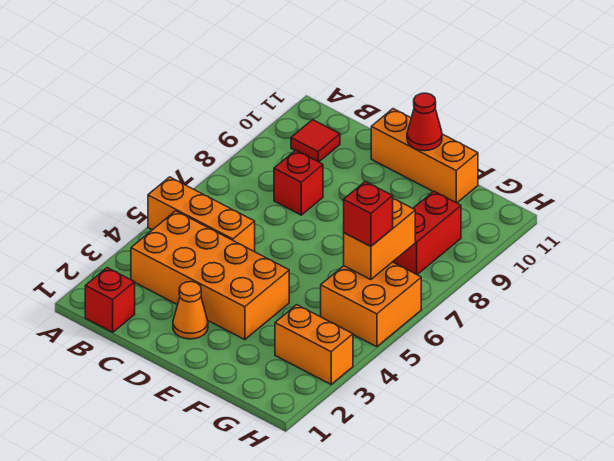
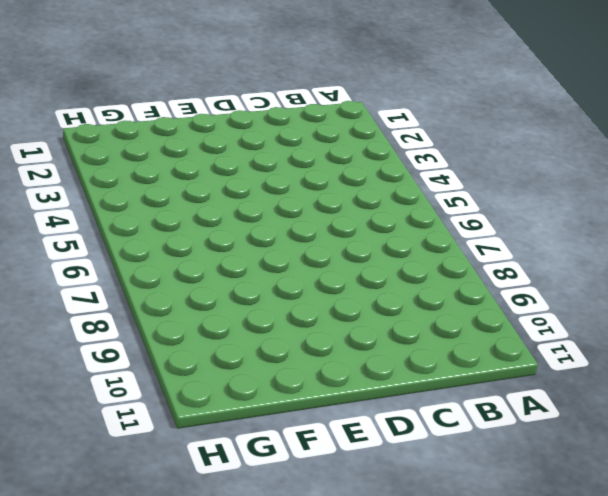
none -> orange 1x3 brick [148,177,255,252]
none -> red 1x1 brick [85,268,135,332]
none -> orange 2x4 brick [131,211,289,340]

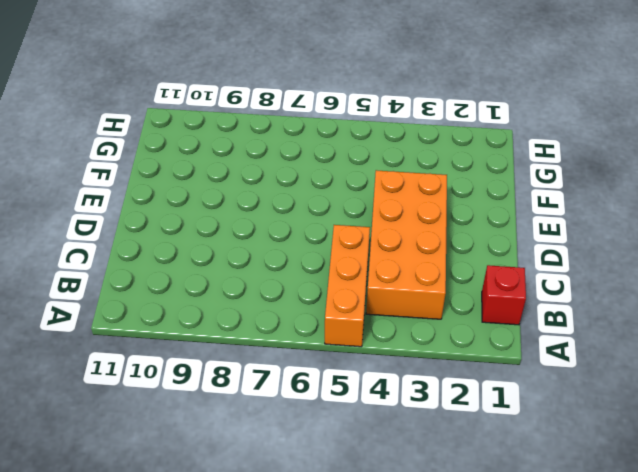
none -> red 1x1 tile [291,120,340,162]
none -> red 1x1 brick [274,150,323,215]
none -> orange 1x1 cone [173,282,208,339]

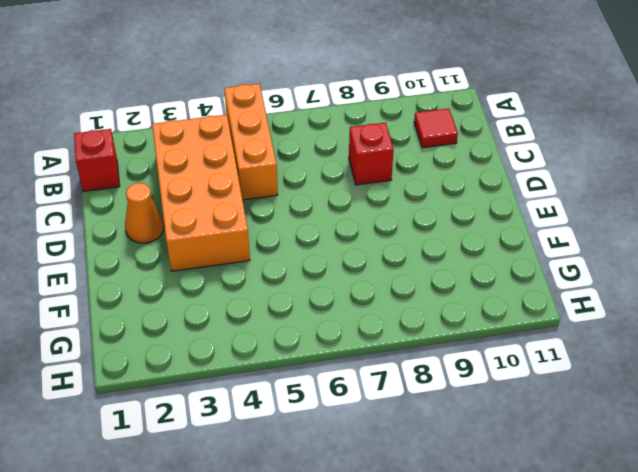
none -> orange 1x3 brick [371,109,478,203]
none -> orange 1x2 brick [275,305,353,384]
none -> orange 2x2 brick [321,262,421,347]

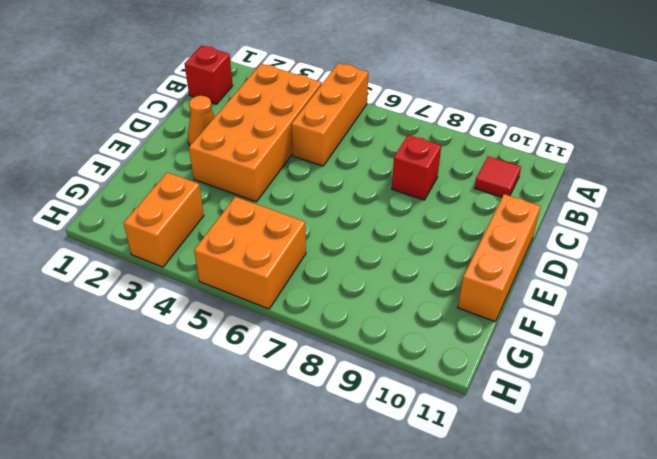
none -> red 1x2 brick [393,191,461,274]
none -> red 1x1 cone [407,93,442,151]
none -> orange 1x2 brick [344,199,415,280]

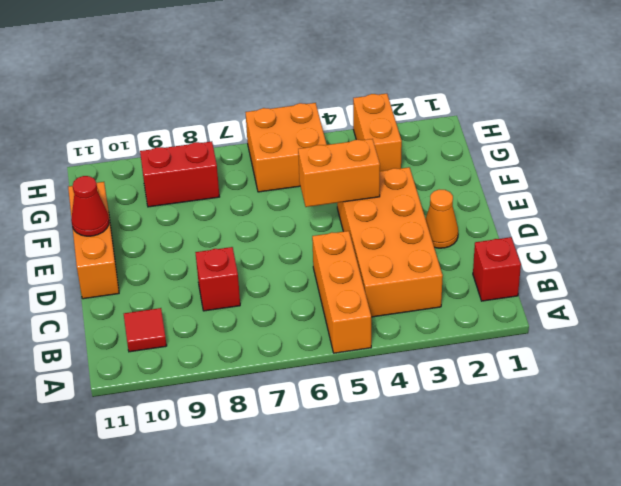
orange 1x2 brick [298,139,380,207] -> orange 1x2 brick moved to [344,199,415,280]
none -> red 1x1 brick [344,181,393,246]

